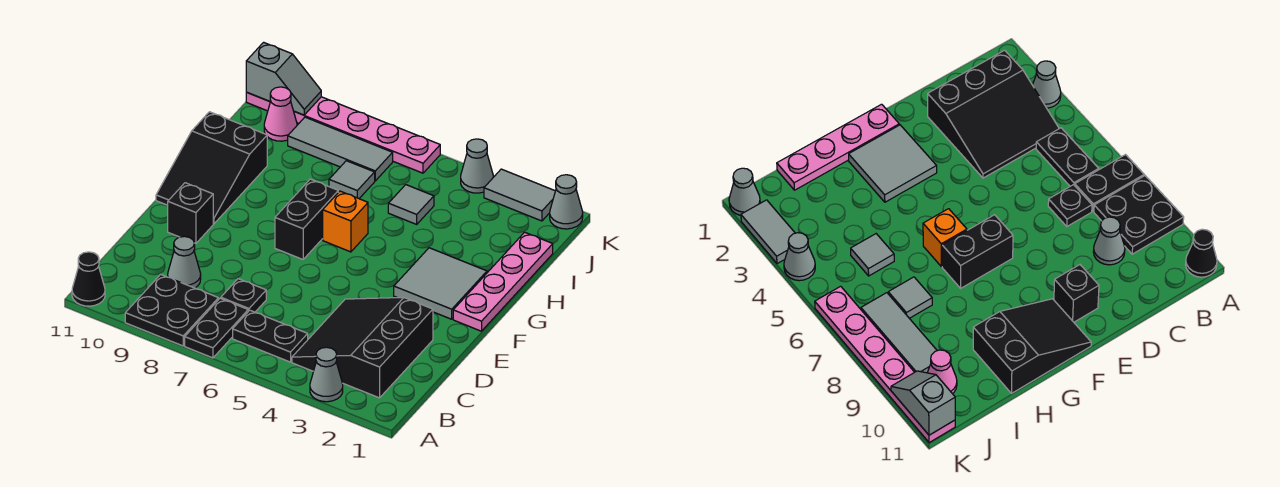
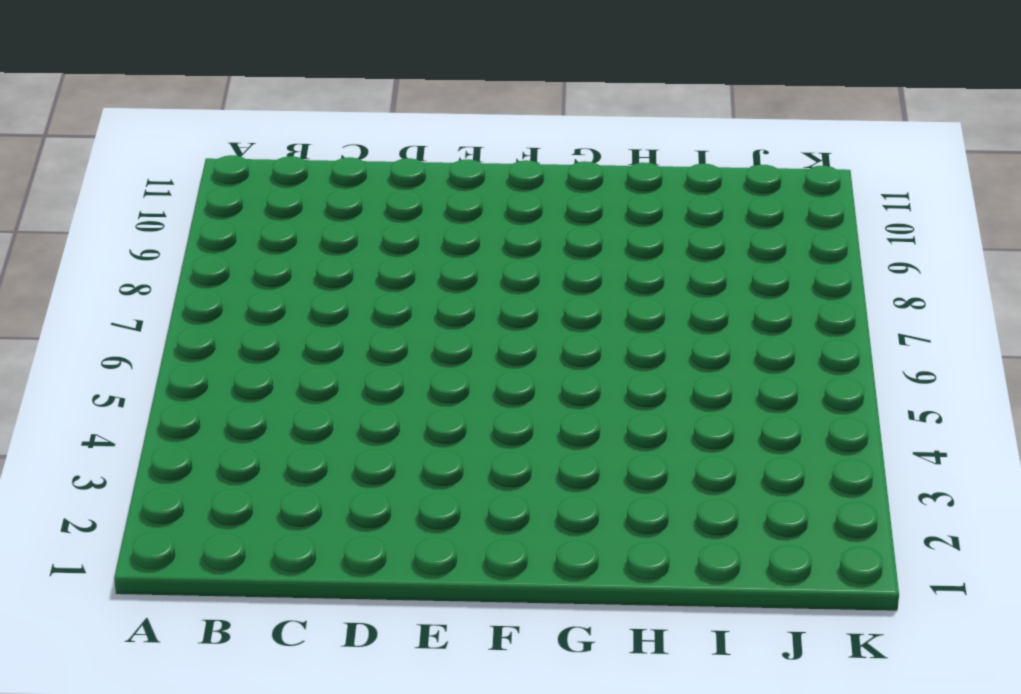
none -> grey 1x1 cone [310,347,343,402]
none -> black 1x2 plate [185,298,248,358]
none -> black 2x2 plate [125,274,219,346]

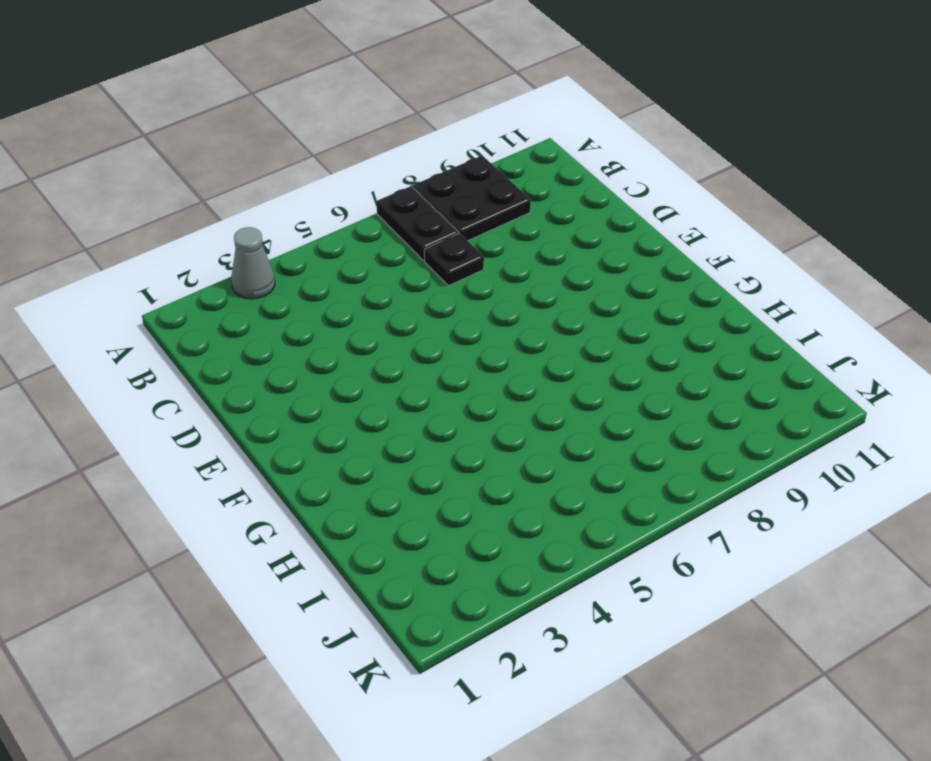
none -> black 1x1 cone [72,252,105,306]
none -> black 3x3 slope [292,297,433,398]
none -> black 1x2 plate [233,310,308,362]

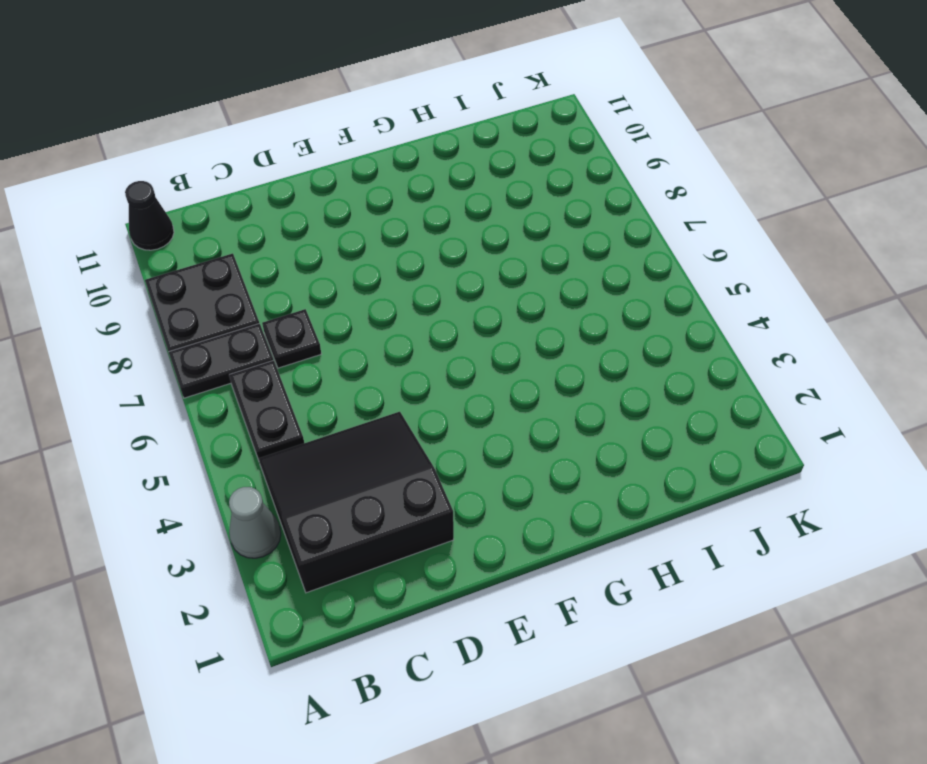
none -> grey 1x1 cone [168,236,201,288]
none -> black 1x1 brick [168,183,213,243]
none -> pink 1x4 plate [453,232,553,331]

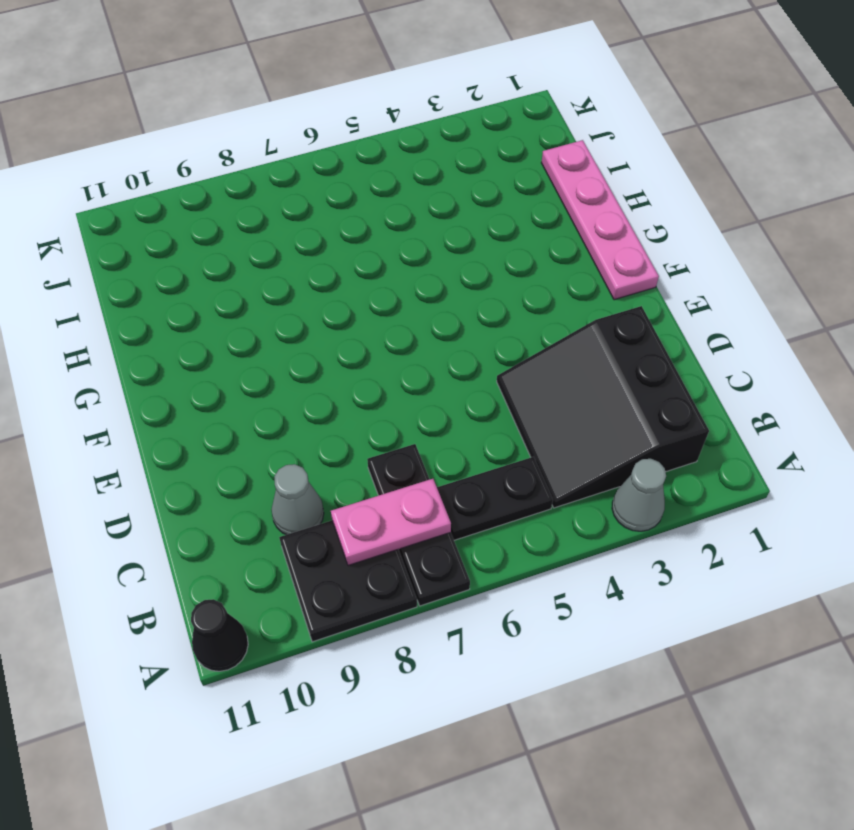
pink 1x2 plate [331,479,451,566] -> none
none -> black 1x1 brick [168,183,213,243]
none -> grey 2x2 tile [394,248,487,319]
none -> black 1x2 brick [275,179,338,259]

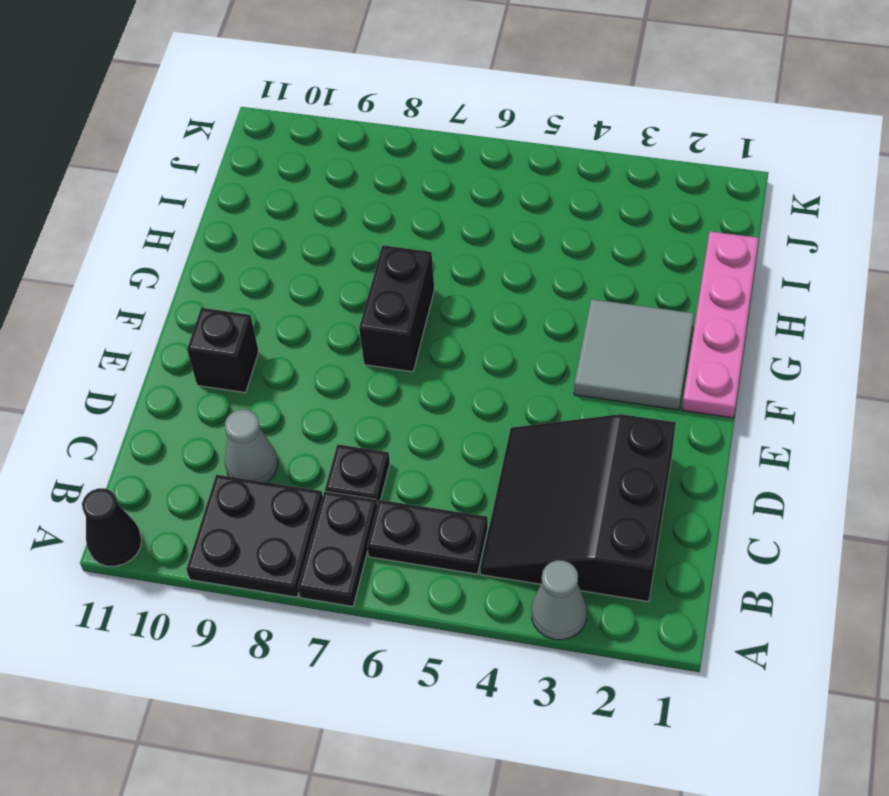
none -> black 2x3 slope [156,112,267,224]
none -> orange 1x1 brick [323,191,368,252]
none -> grey 1x1 tile [388,185,434,224]

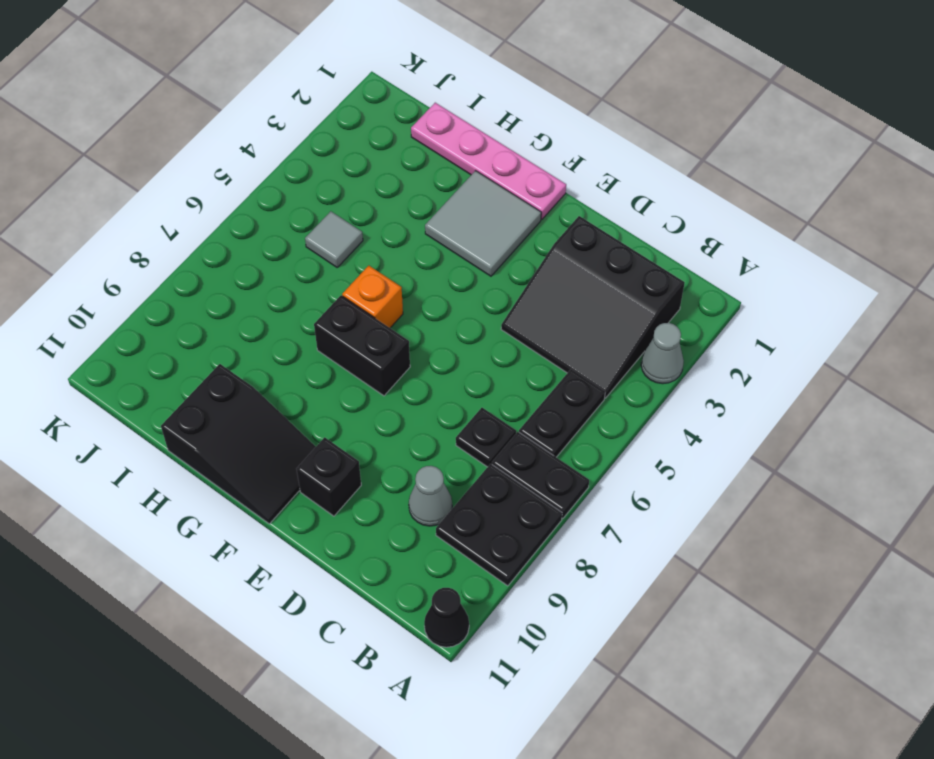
none -> grey 1x1 tile [329,161,375,198]
none -> grey 1x3 tile [288,117,393,181]
none -> pink 1x1 cone [264,87,297,141]

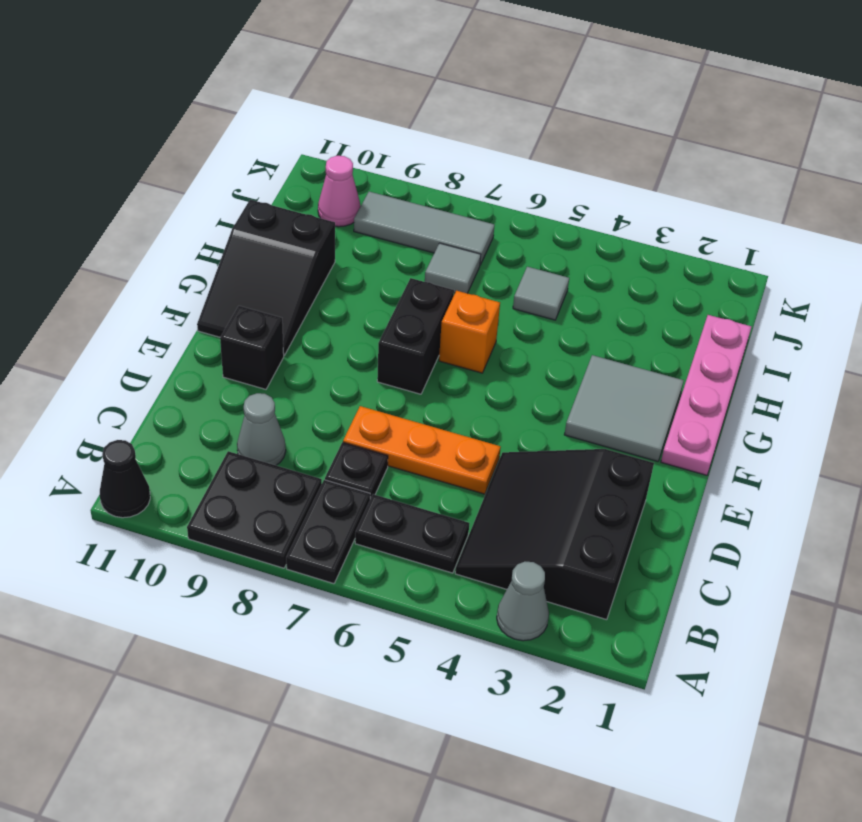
orange 1x3 plate [343,406,501,494] -> none
none -> grey 1x1 cone [550,175,583,229]
none -> grey 1x2 tile [484,169,555,221]
none -> grey 1x1 cone [461,139,493,193]

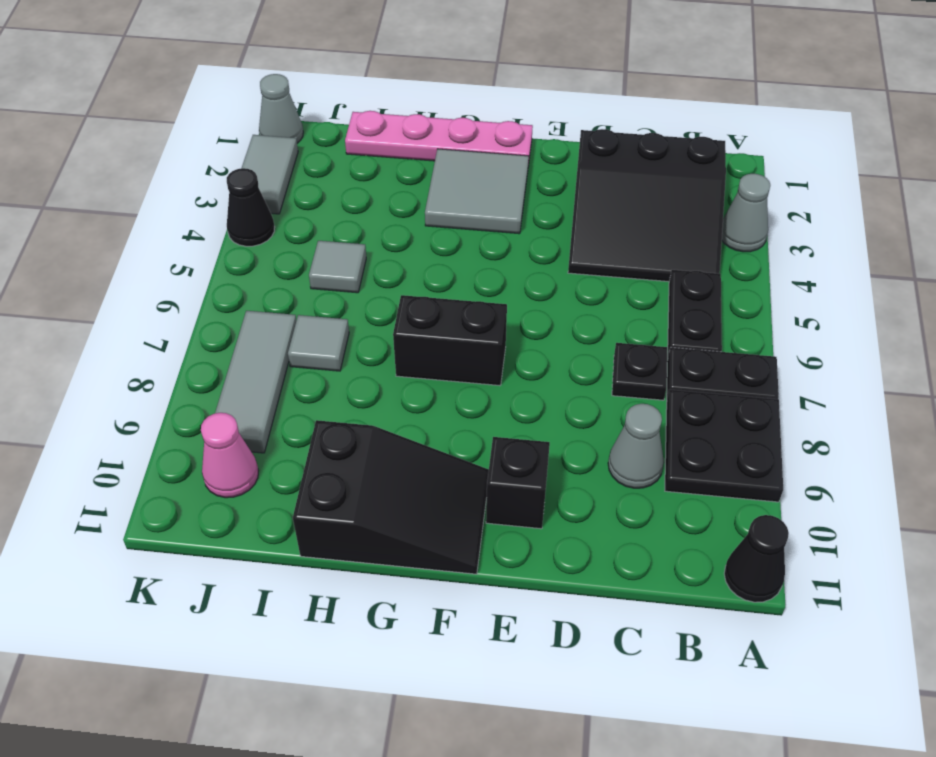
black 1x1 cone [227,168,275,246] -> grey 1x1 cone [461,139,493,193]
none -> orange 1x1 brick [323,191,368,252]
none -> pink 1x6 plate [246,92,440,173]
none -> grey 1x2 slope [246,42,321,115]

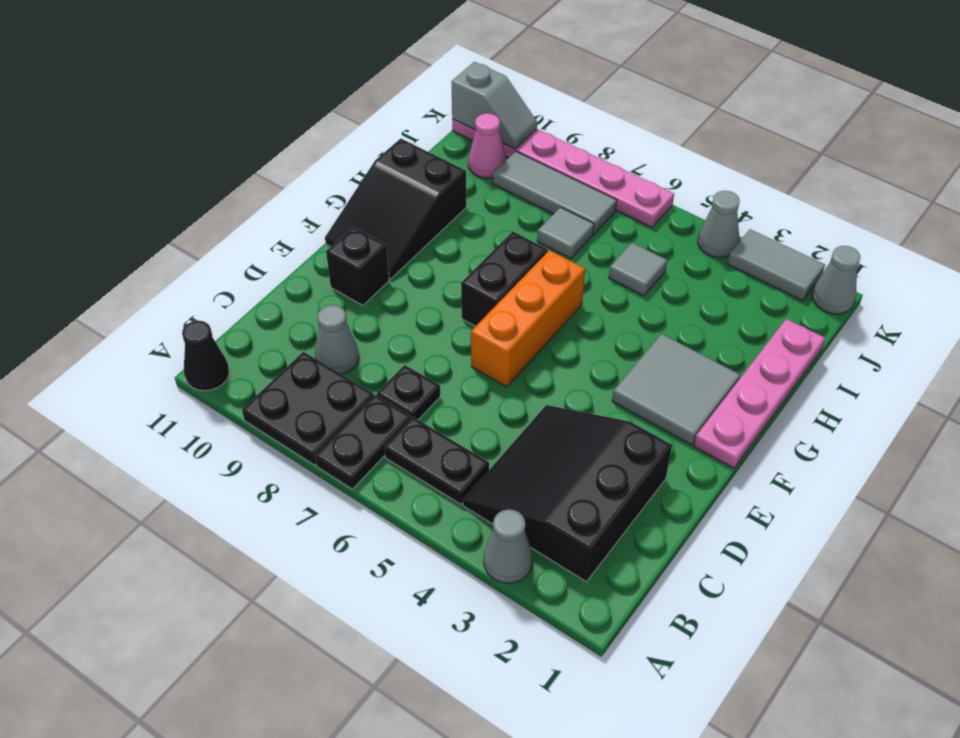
orange 1x3 brick [471,250,585,387] -> orange 1x1 brick [323,191,368,252]

